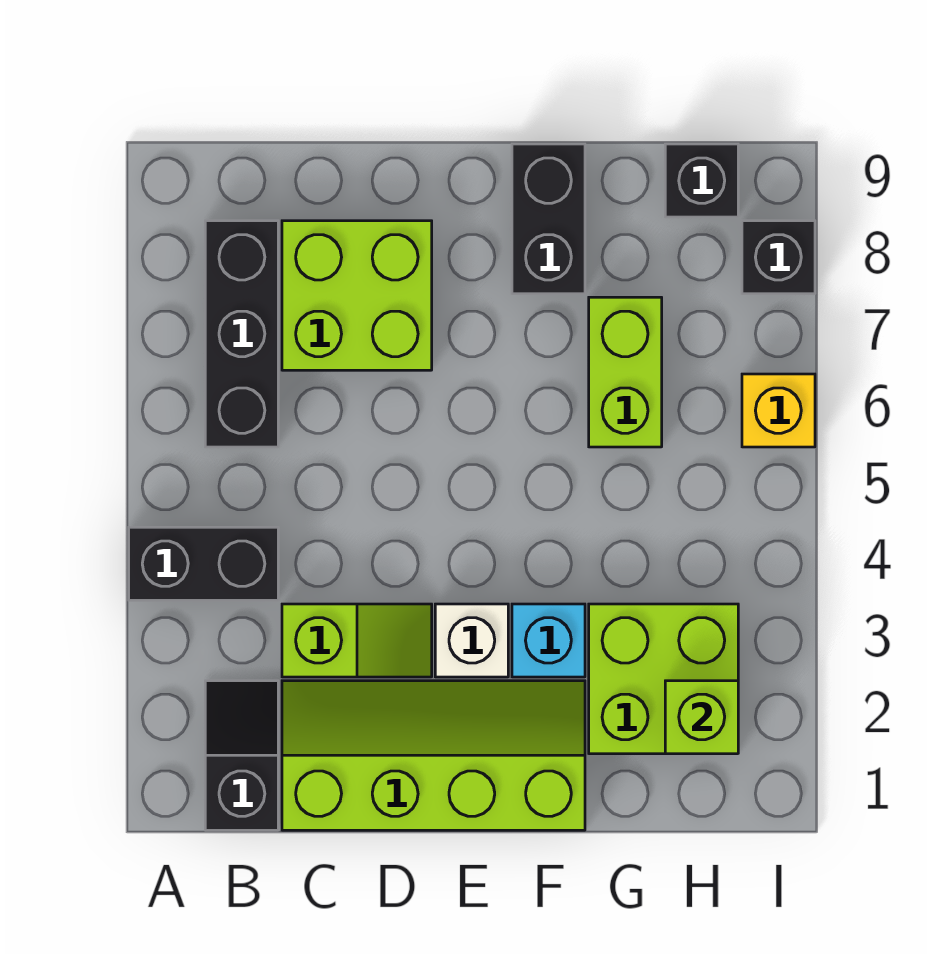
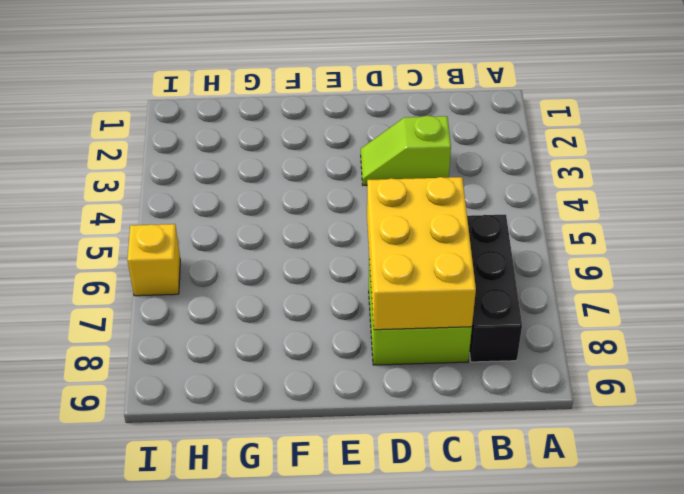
yellow 2x3 brick [367,177,476,330] -> none
none -> black 1x2 brick [129,527,278,600]
none -> black 1x2 slope [205,681,278,830]
none -> lime 2x4 slope [282,681,585,830]

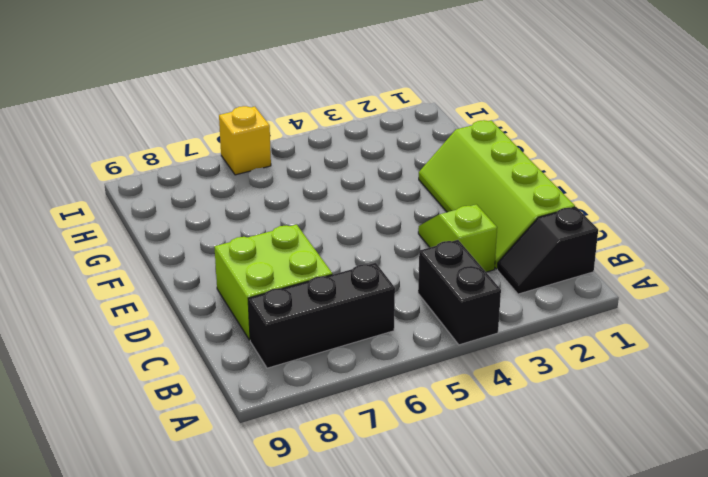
none -> white 1x1 brick [435,604,508,677]
none -> cyan 1x1 brick [512,604,585,677]
none -> black 1x2 brick [512,144,585,294]

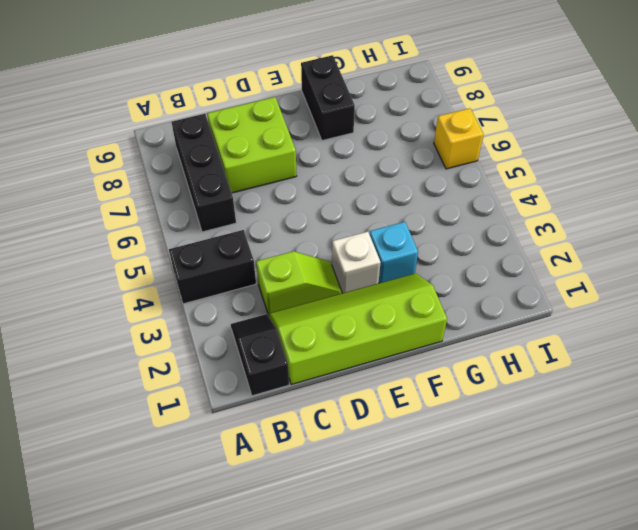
none -> lime 2x2 brick [589,604,738,754]
none -> lime 1x2 brick [589,297,662,447]
none -> black 1x1 brick [665,144,738,217]

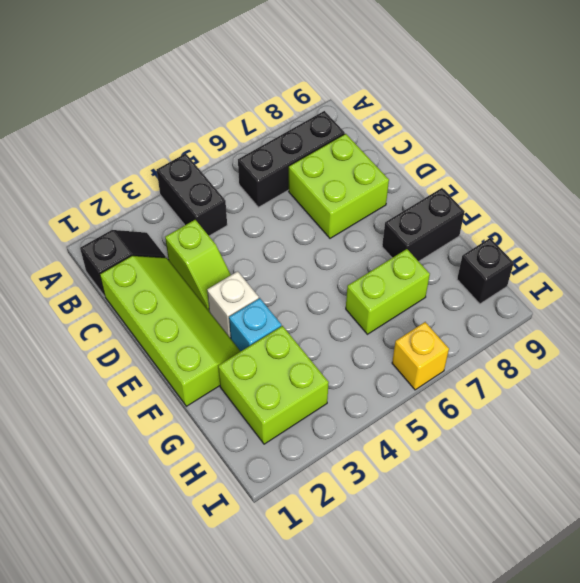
none -> black 1x1 brick [742,221,815,294]
none -> lime 1x1 brick [665,681,738,754]

